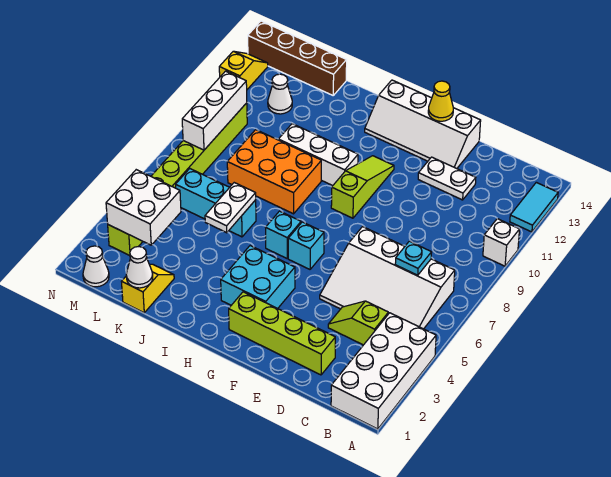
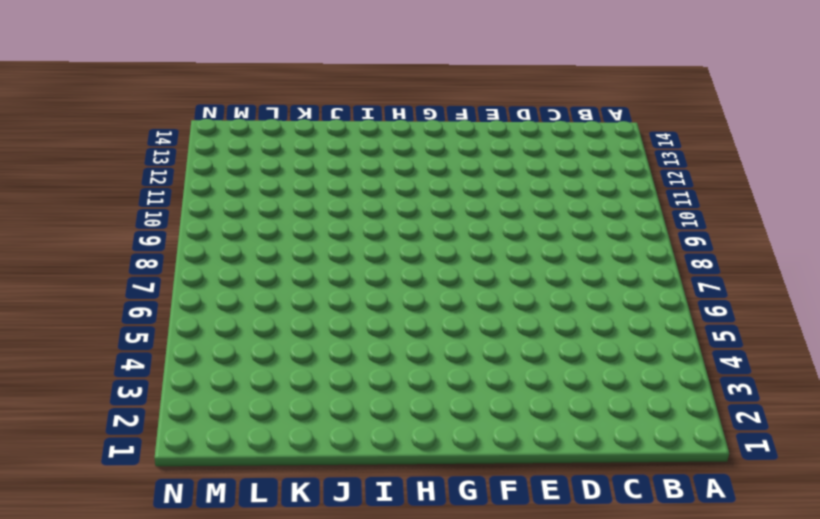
none -> white 2x4 brick [331,313,436,429]
none -> white 1x1 brick [483,219,520,266]
none -> cyan 1x2 tile [510,182,558,232]

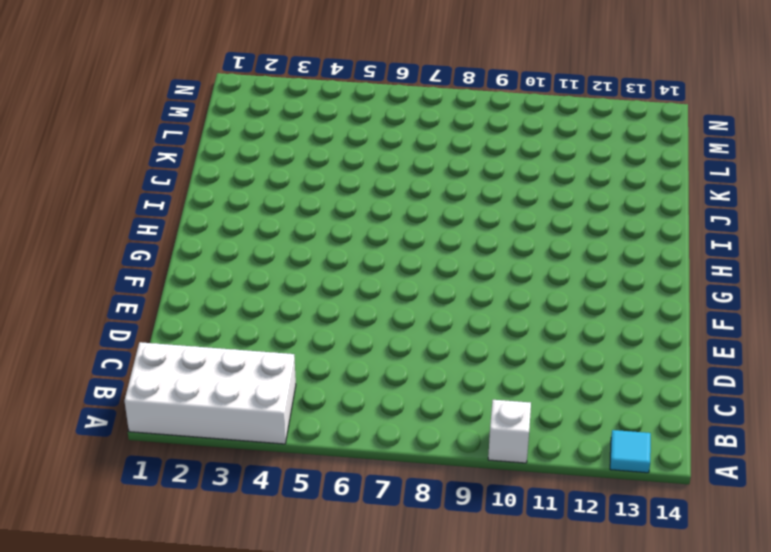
cyan 1x1 tile [610,430,651,473] -> cyan 1x2 tile [510,182,558,232]
none -> white 3x4 slope [320,227,455,329]
none -> lime 1x2 slope [328,301,388,345]
none -> lime 1x4 brick [229,292,335,375]

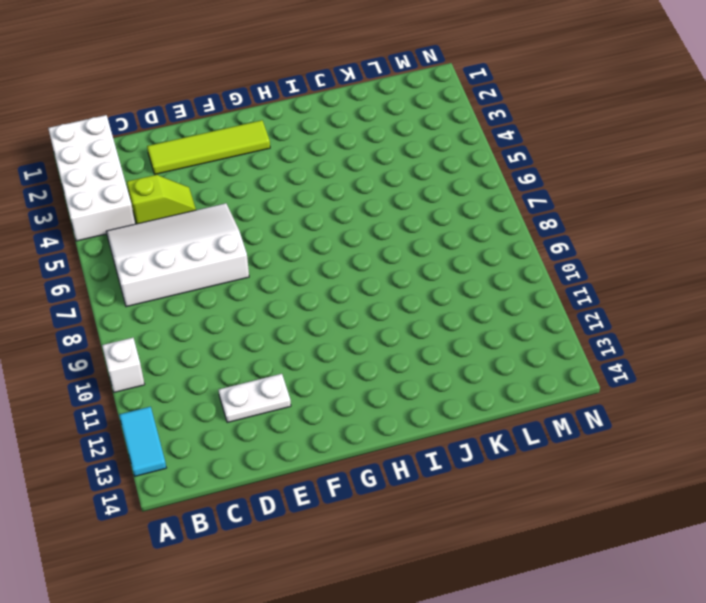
lime 1x4 tile [147,120,270,174] -> lime 1x4 brick [229,292,335,375]
none -> white 2x4 slope [365,80,481,169]
none -> cyan 2x2 brick [221,246,295,309]
none -> cyan 1x1 brick [288,222,324,269]

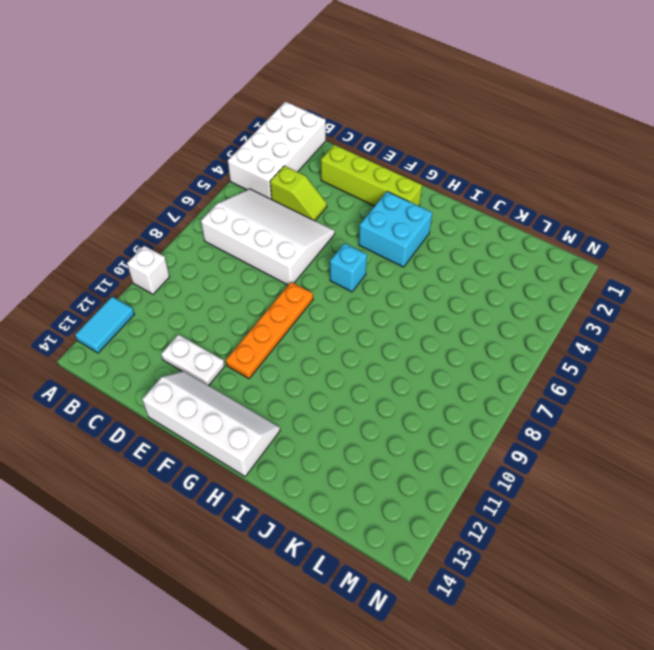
orange 1x4 plate [226,282,313,379] -> none
none -> lime 1x3 slope [331,156,394,218]
none -> cyan 1x1 brick [266,211,301,258]
none -> white 1x3 brick [278,124,358,186]

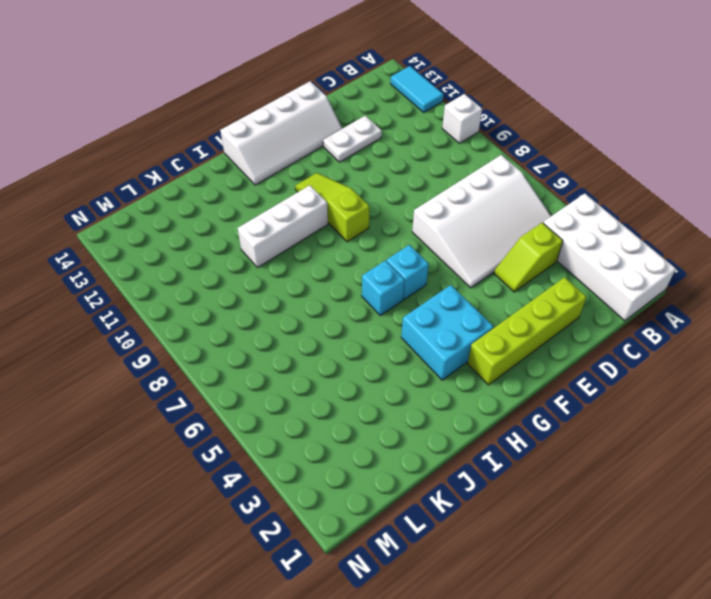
none -> orange 2x3 brick [227,130,321,214]
none -> cyan 1x3 brick [176,169,256,237]
none -> yellow 1x2 slope [121,264,174,313]

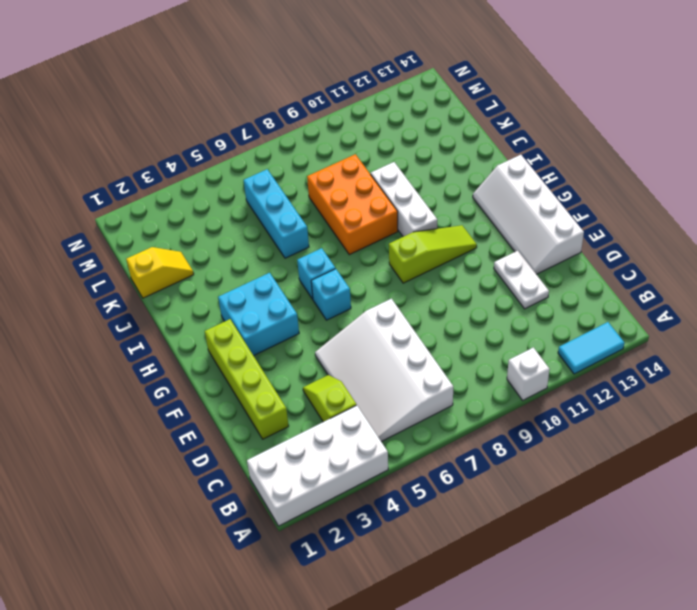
none -> brown 1x4 brick [248,21,347,95]
none -> white 1x1 cone [268,74,292,114]
none -> white 1x1 cone [83,246,109,287]

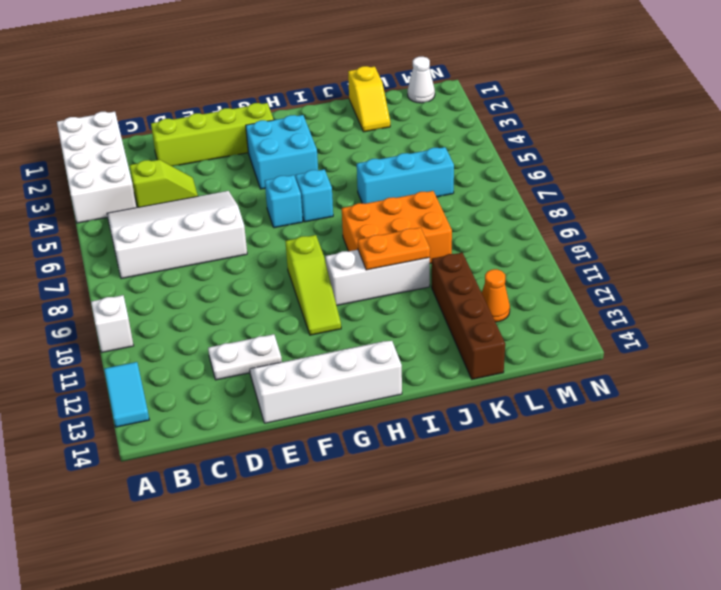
orange 1x2 plate [358,227,430,270] -> none
brown 1x4 brick [432,253,505,379] -> brown 1x4 brick turned to [248,21,347,95]
orange 1x1 cone [482,269,510,322] -> white 1x1 cone [268,74,292,114]
none -> lime 1x8 brick [108,103,247,256]
none -> yellow 1x2 slope [219,51,268,89]
none -> cyan 1x1 plate [395,241,432,275]

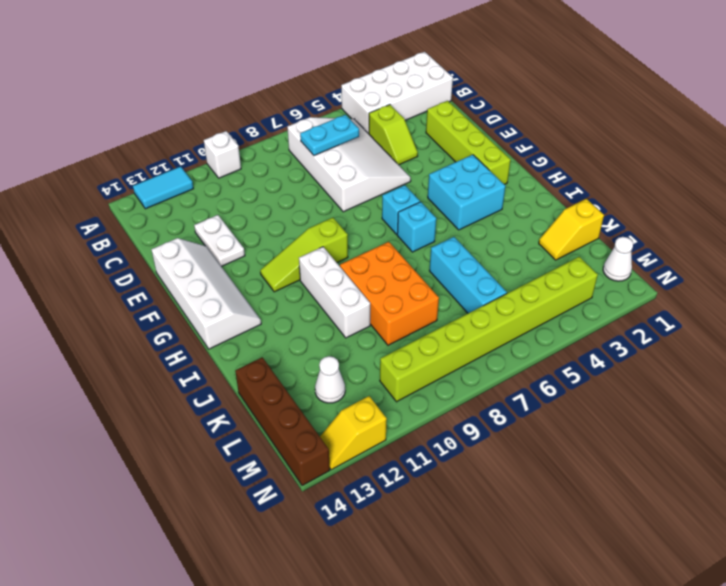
cyan 1x2 plate [300,115,359,156] -> cyan 1x1 plate [395,241,432,275]
none -> yellow 1x1 cone [428,81,453,121]
none -> white 1x2 plate [205,183,256,233]
none -> white 1x1 cone [126,247,153,288]

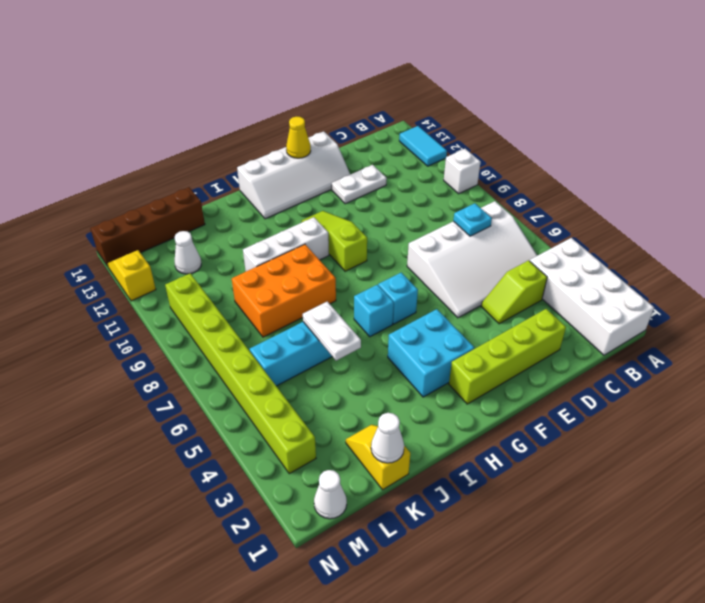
none -> white 2x2 brick [106,170,181,245]
none -> white 1x3 brick [182,71,247,150]

